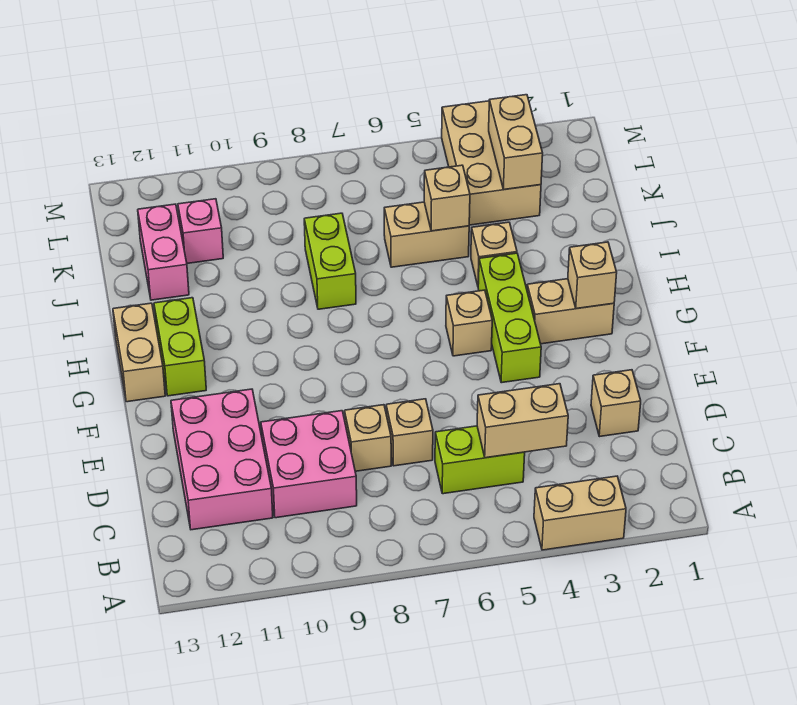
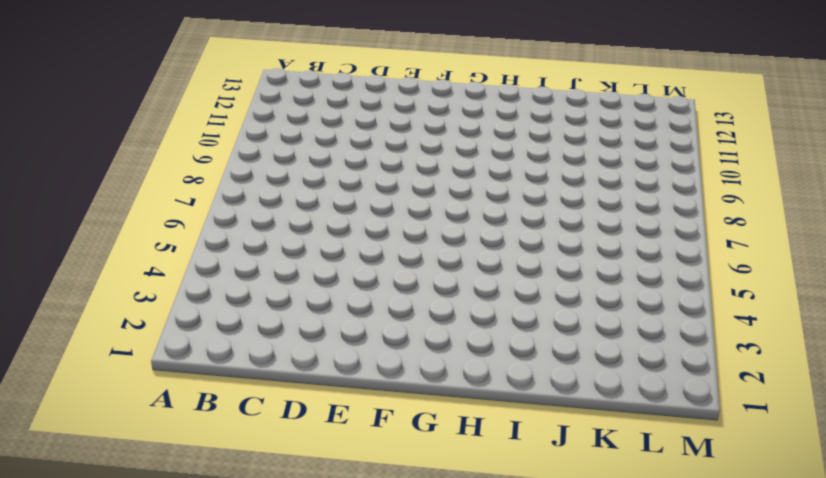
none -> tan 1x2 brick [534,476,626,550]
none -> lime 1x2 brick [435,426,525,494]
none -> pink 2x2 brick [261,411,357,518]

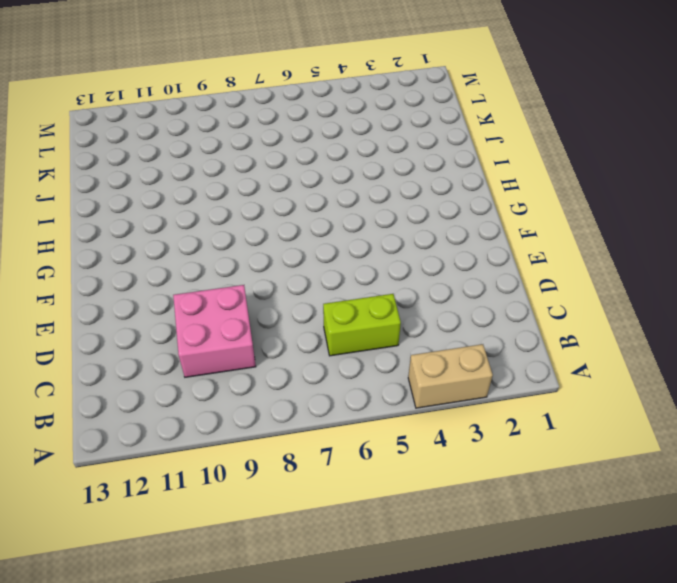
none -> pink 2x3 brick [171,389,273,530]
none -> tan 1x1 brick [591,370,641,437]
none -> tan 1x1 brick [386,399,433,466]

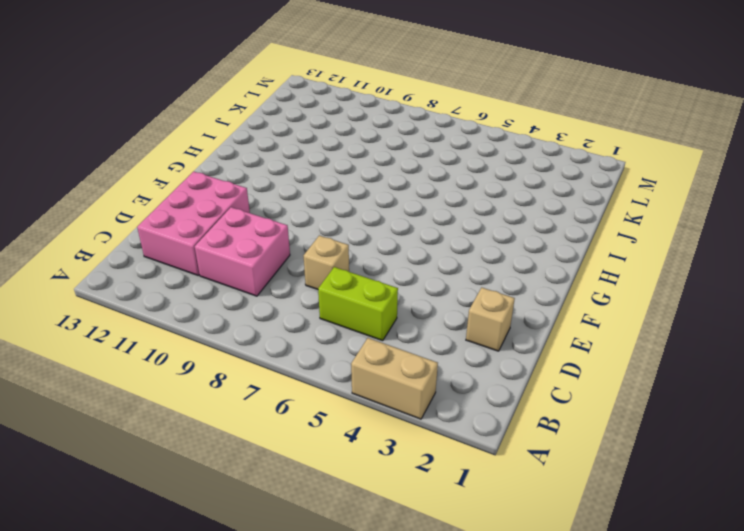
none -> tan 1x1 brick [345,405,391,471]
none -> lime 1x3 brick [478,253,541,383]
none -> tan 1x2 brick [527,279,614,344]

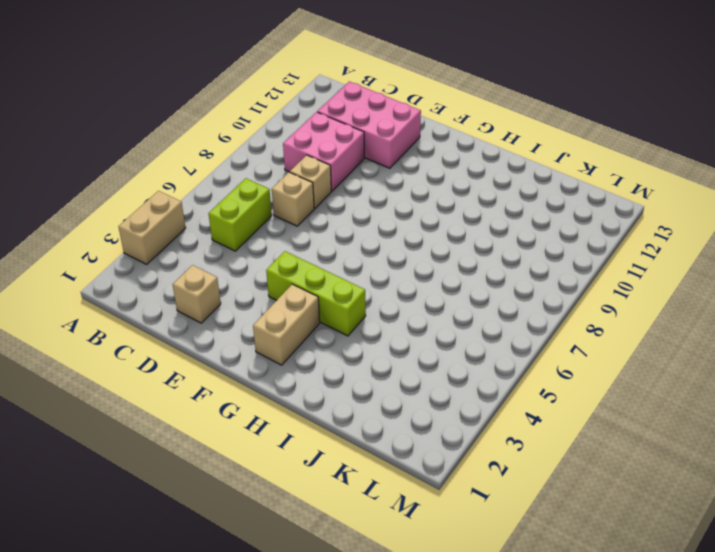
none -> tan 1x1 brick [446,290,492,356]
none -> lime 1x2 brick [154,298,206,396]
none -> tan 1x2 brick [113,303,165,402]

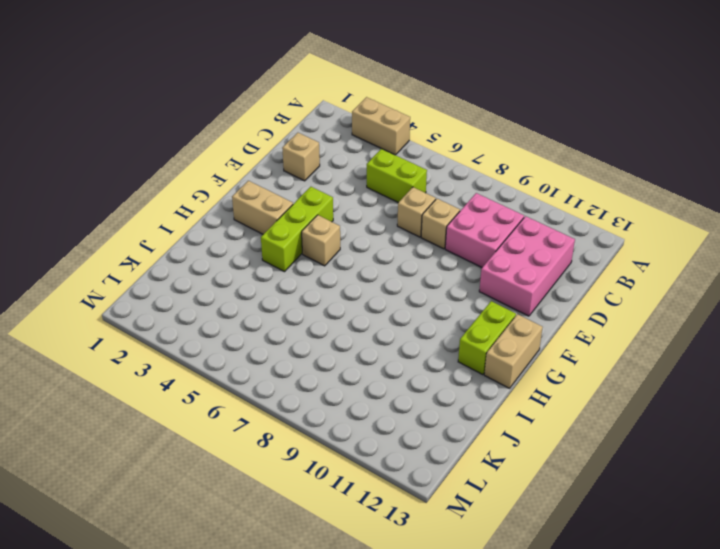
none -> tan 1x1 brick [471,222,517,285]
none -> lime 1x2 brick [304,213,356,309]
none -> tan 1x2 brick [384,202,469,267]

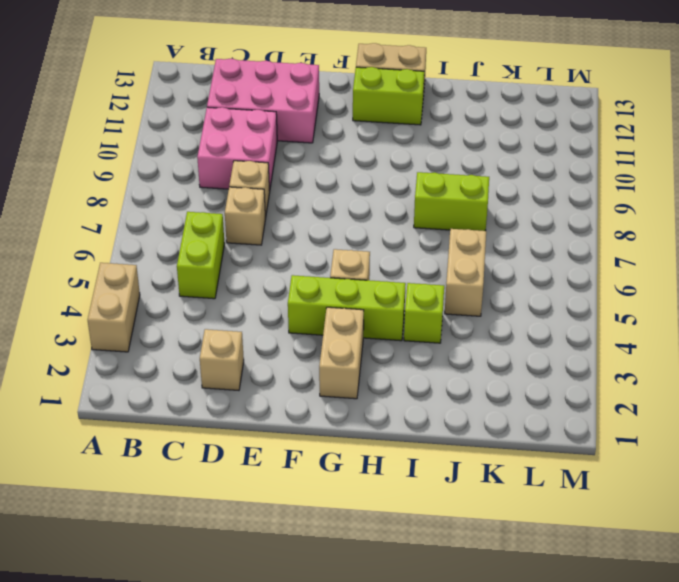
lime 1x1 brick [404,283,444,343] -> tan 1x1 brick [471,222,517,285]
none -> pink 1x2 brick [138,204,189,300]
none -> tan 2x3 brick [442,101,541,225]
none -> pink 1x1 brick [178,199,223,263]

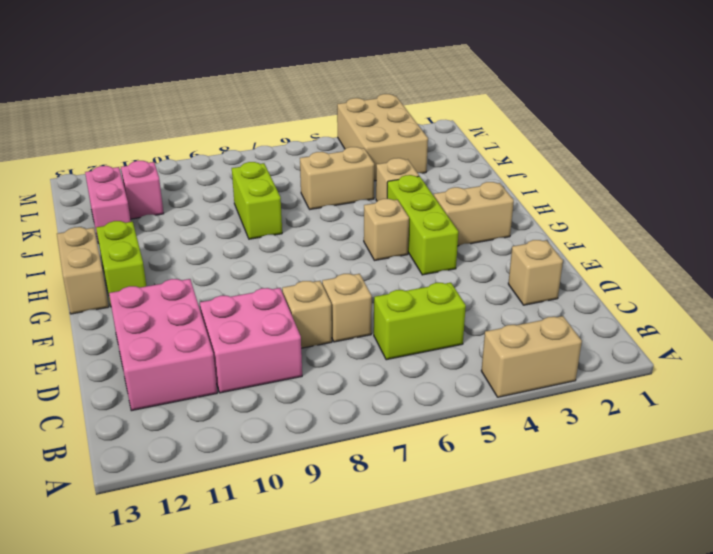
none -> tan 1x2 brick [477,384,568,458]
none -> tan 1x1 brick [568,242,617,309]
none -> tan 1x1 brick [424,165,470,231]

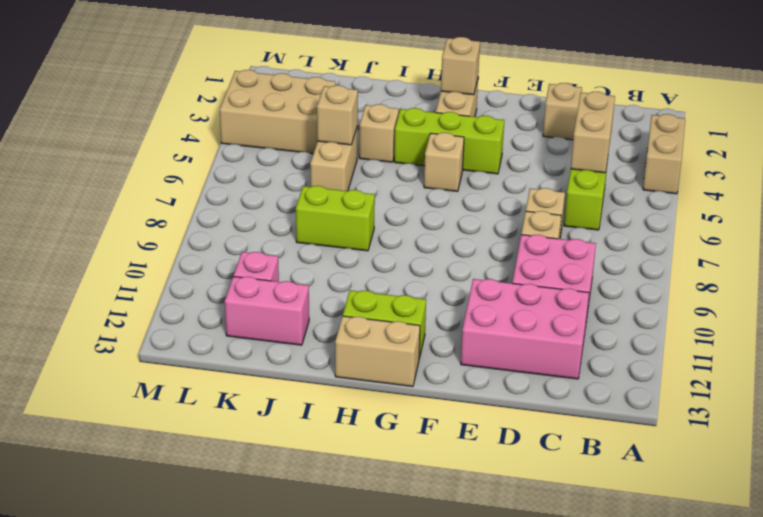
none -> tan 1x2 brick [489,95,543,189]

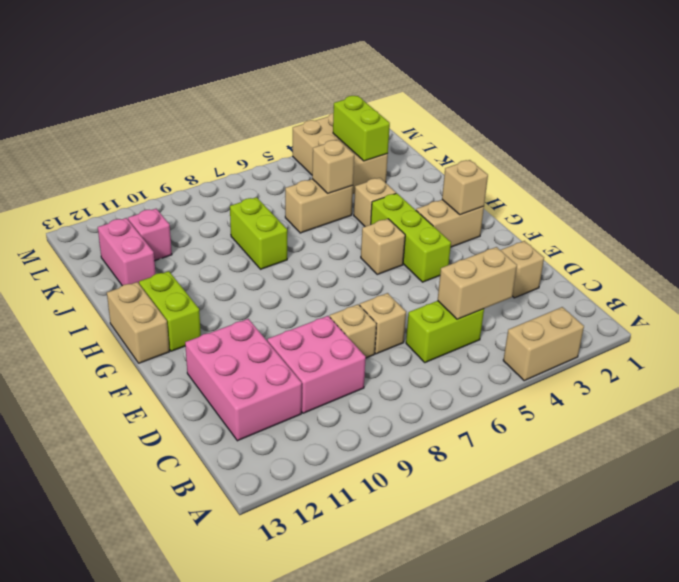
lime 1x2 brick [333,96,390,161] -> tan 1x2 brick [489,95,543,189]

